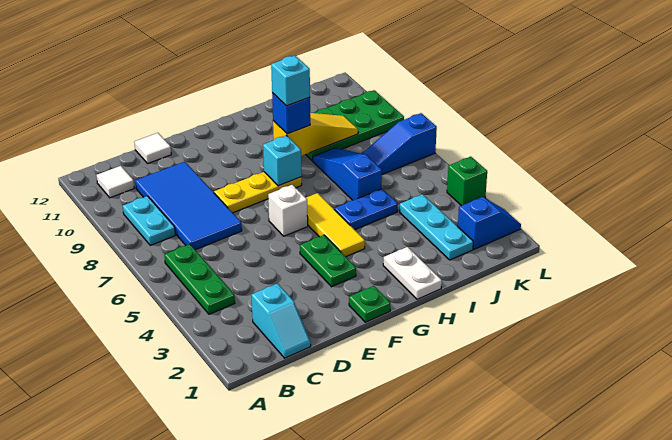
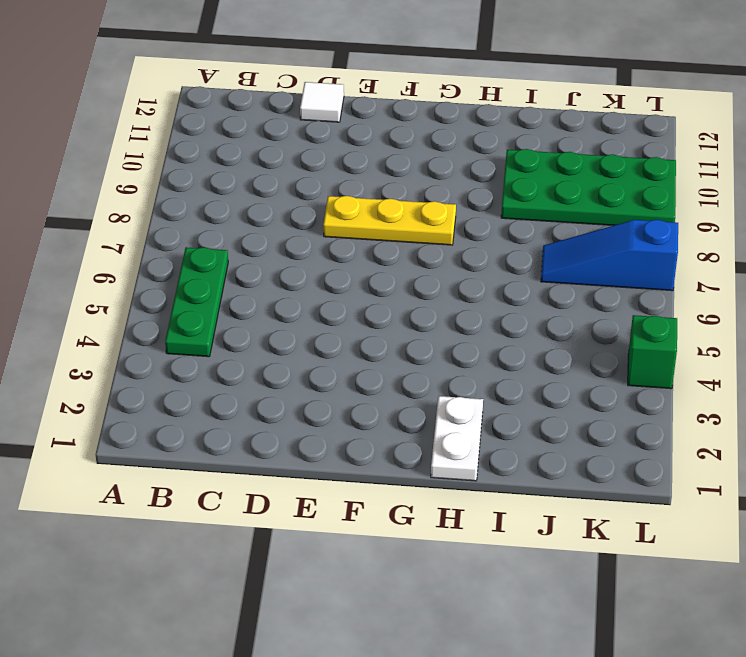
none -> cyan 1x2 plate [123,196,175,245]
none -> white 1x1 tile [97,166,134,198]
none -> cyan 1x2 slope [252,283,311,358]

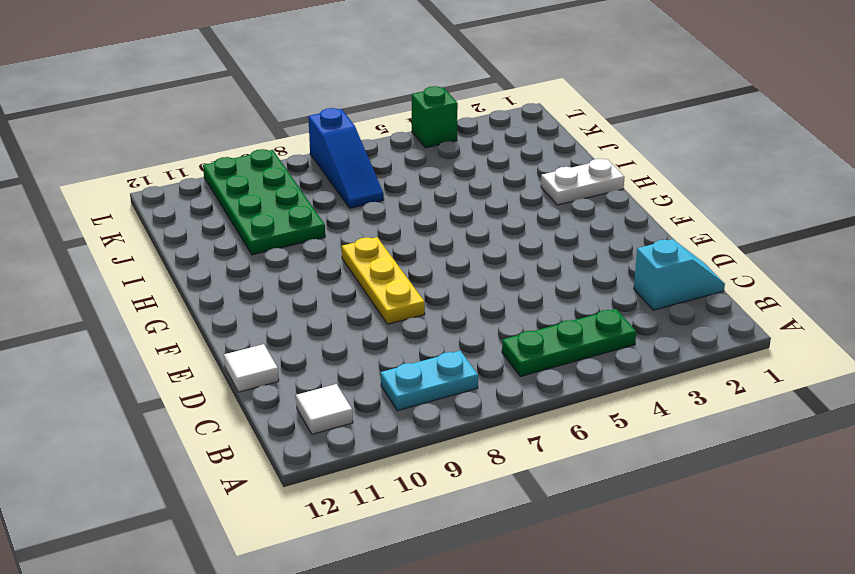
none -> blue 2x4 tile [135,162,242,250]
none -> green 1x1 plate [349,286,390,322]
none -> green 1x2 plate [300,235,356,287]

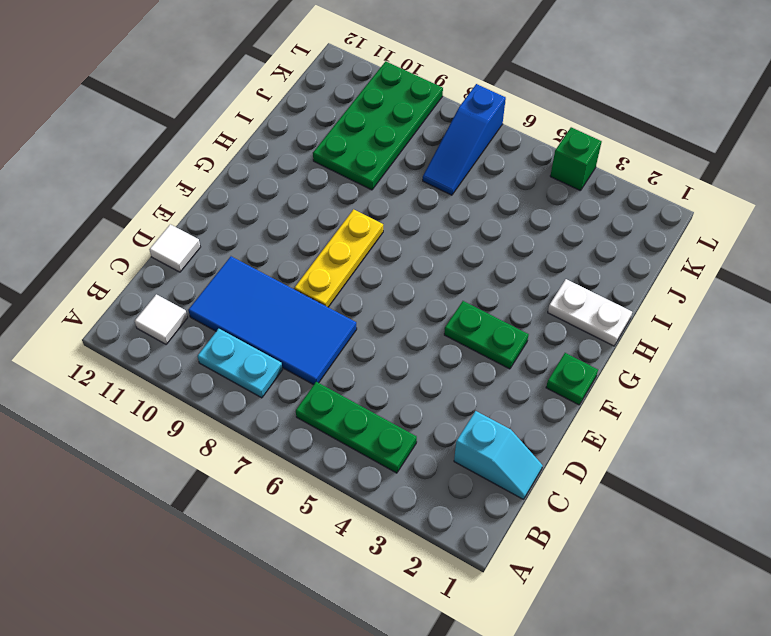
none -> white 1x1 brick [268,185,308,236]
none -> yellow 1x3 tile [306,193,365,257]
none -> blue 1x2 plate [334,189,398,230]

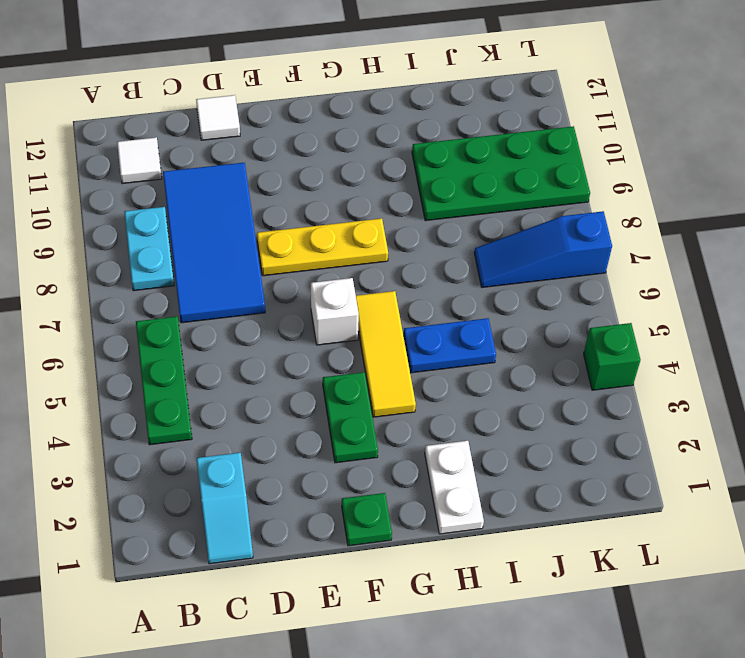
none -> blue 1x3 slope [313,148,382,200]
none -> cyan 1x3 plate [399,194,473,260]
none -> blue 1x2 slope [458,197,521,249]

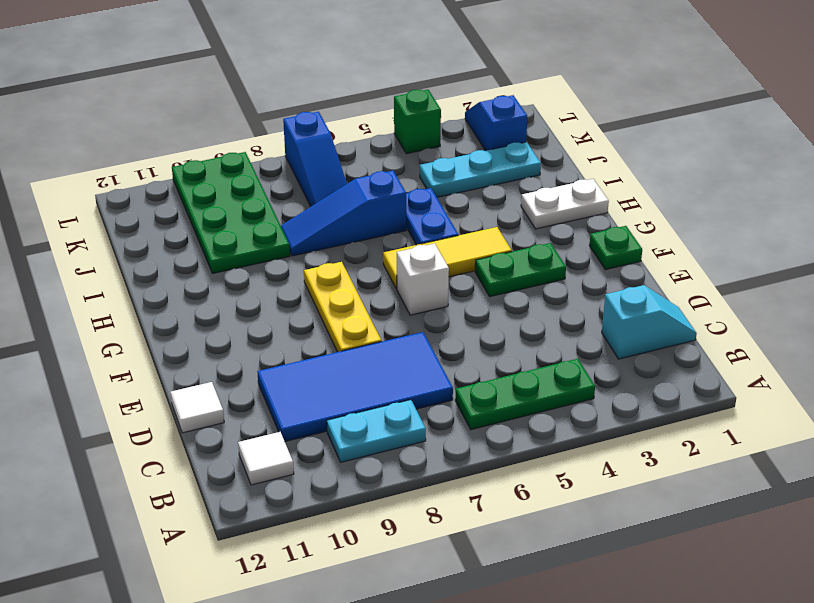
none -> cyan 1x1 brick [263,136,302,186]
none -> yellow 1x3 slope [273,113,358,156]
none -> blue 1x1 brick [272,93,310,134]

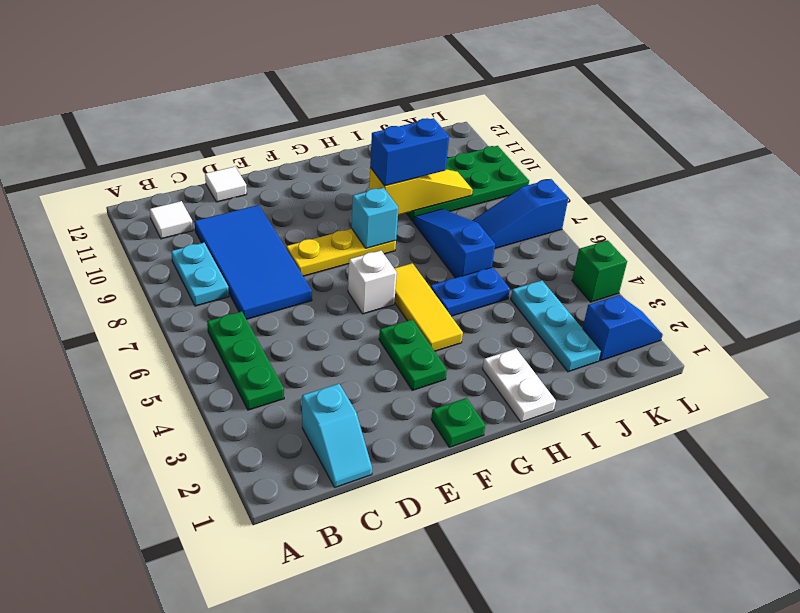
blue 1x2 brick [370,118,449,186] -> blue 1x1 brick [272,93,310,134]
none -> cyan 1x1 brick [271,56,310,106]

